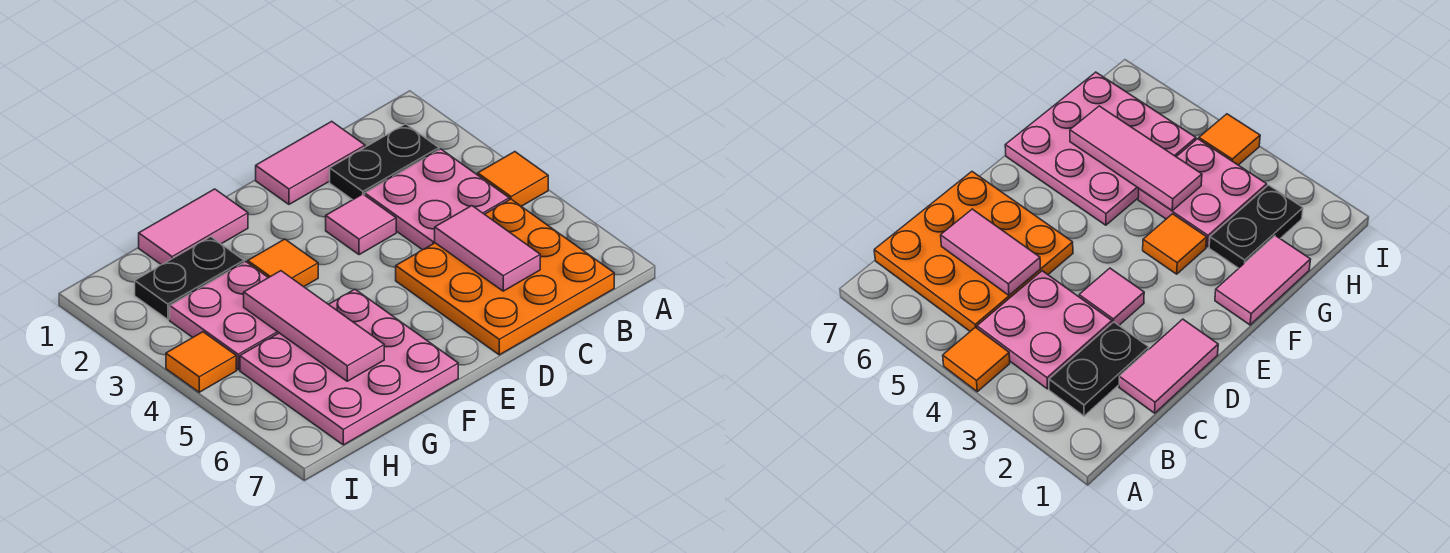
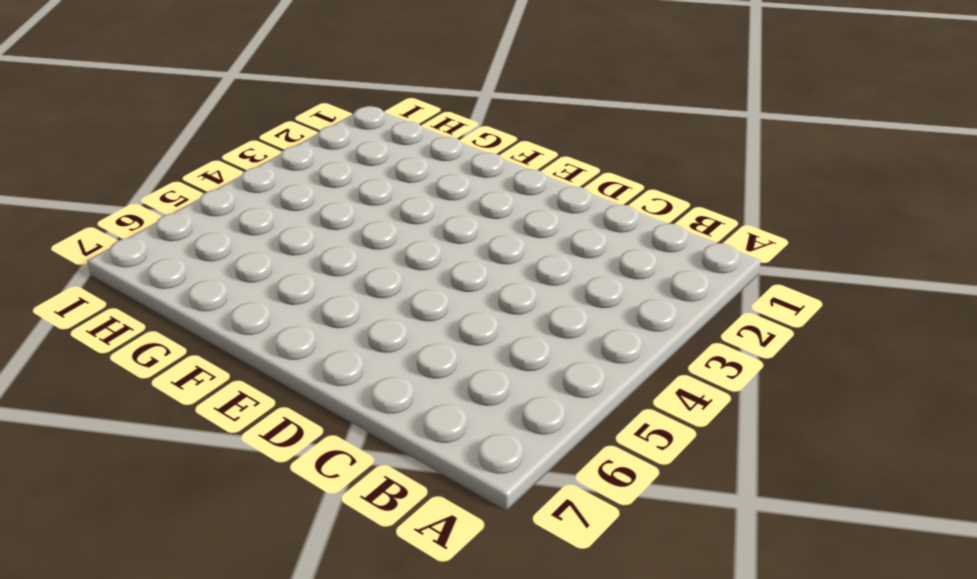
none -> orange 1x1 tile [478,152,548,206]
none -> black 1x2 plate [330,124,439,200]
none -> pink 2x2 plate [365,149,509,250]

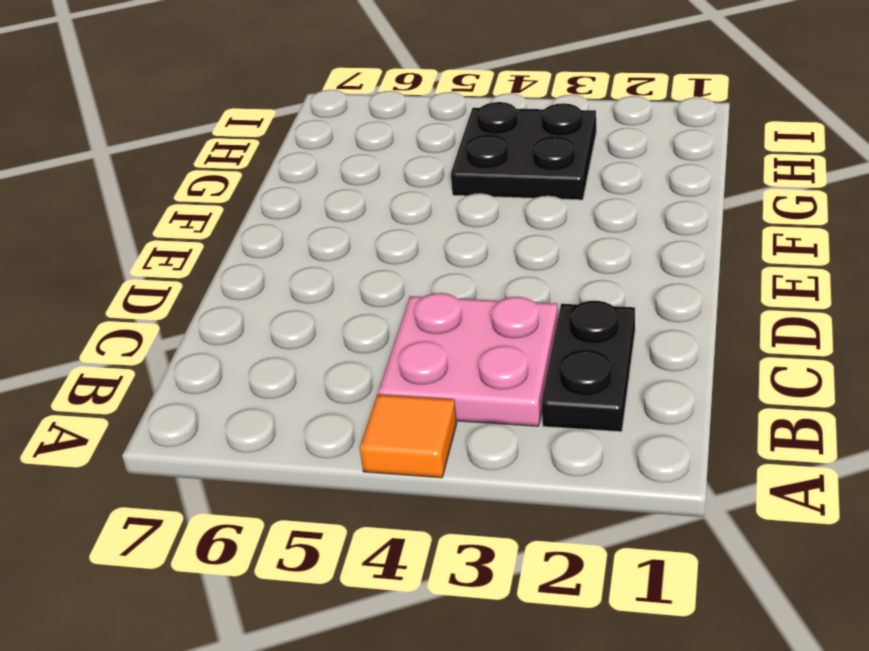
black 2x2 plate [451,102,596,200] -> pink 2x2 plate [170,262,279,370]
none -> orange 3x3 plate [396,199,614,355]
none -> pink 1x2 tile [256,121,365,204]
none -> pink 1x1 tile [326,194,396,255]

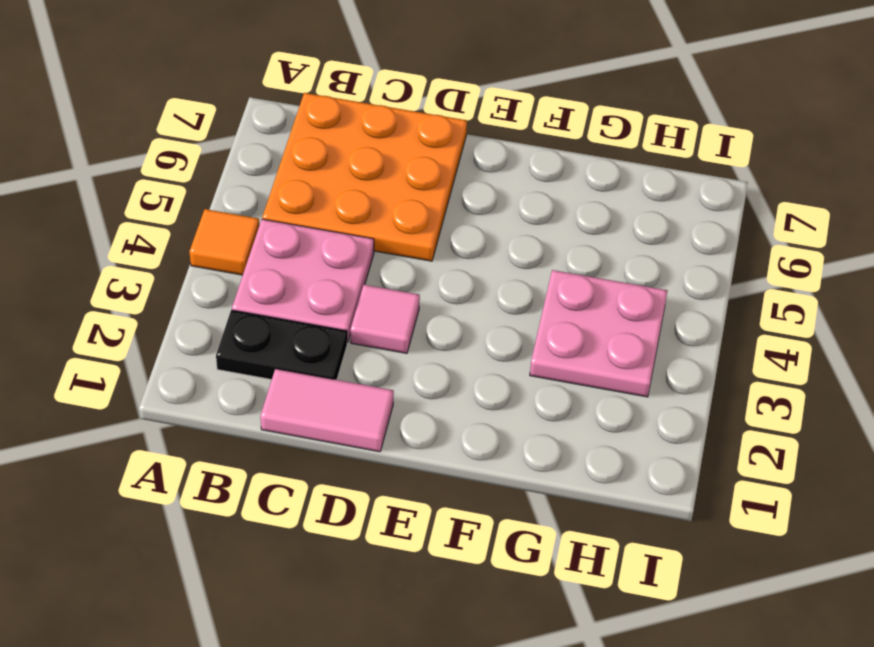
none -> pink 1x2 tile [139,189,248,265]
none -> orange 1x1 tile [247,239,318,287]
none -> pink 3x3 plate [240,289,458,445]

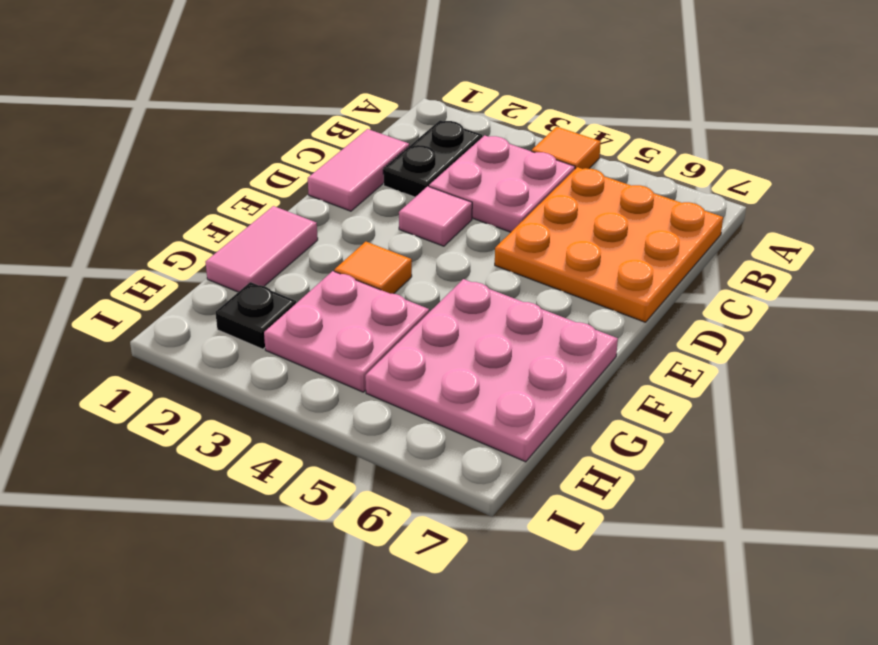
black 1x1 plate [216,282,296,349] -> black 1x2 plate [135,237,244,320]
none -> orange 1x1 tile [166,332,236,392]
none -> pink 1x2 tile [435,206,540,291]
none -> pink 1x3 tile [244,271,384,381]

